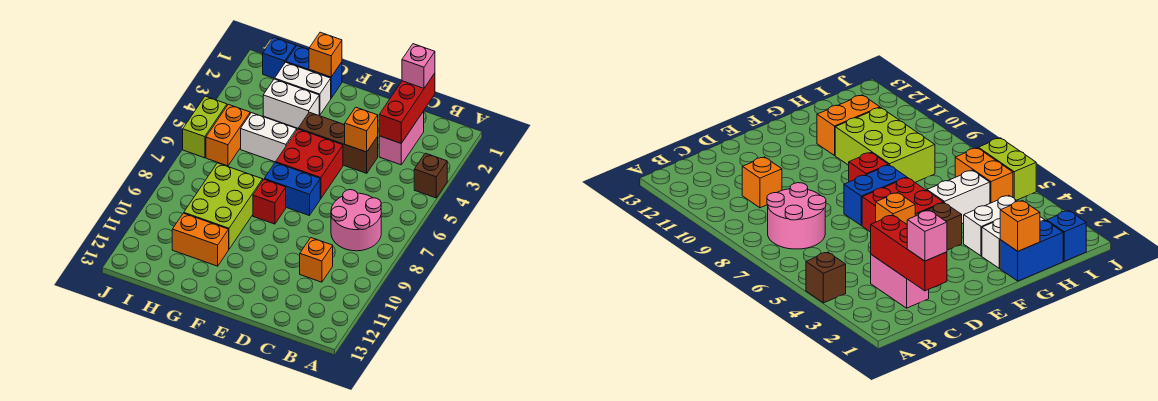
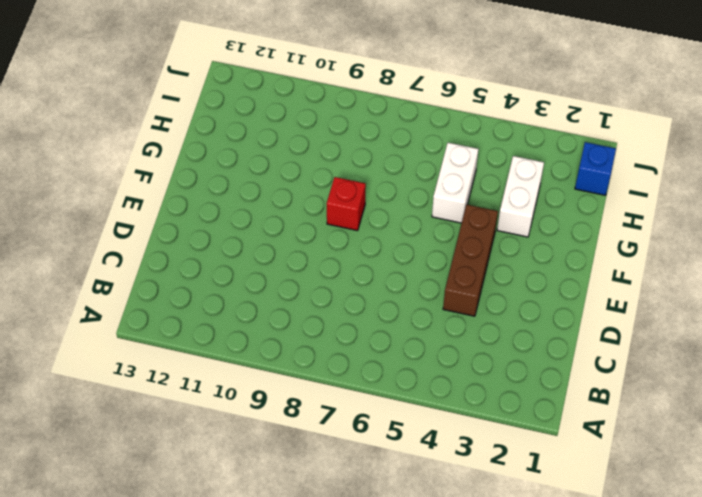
none -> brown 1x1 brick [414,153,447,198]
none -> pink 2x2 round brick [331,190,381,251]
none -> pink 1x2 brick [379,111,424,165]

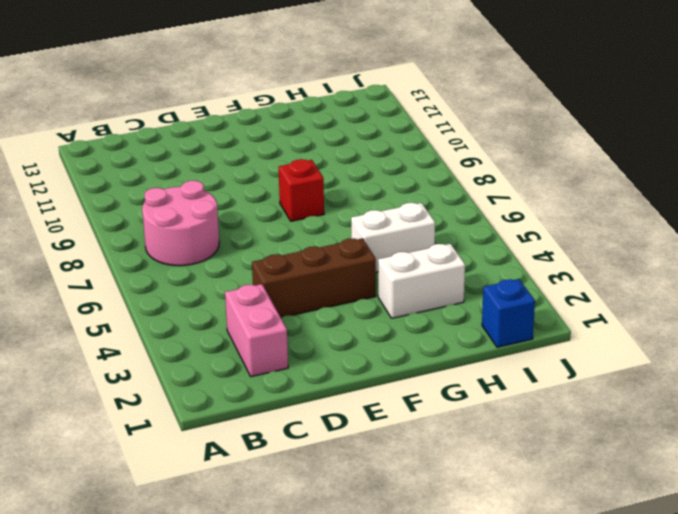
none -> brown 1x1 brick [414,153,447,198]
none -> orange 1x1 brick [300,238,333,282]
none -> red 2x2 brick [276,129,343,199]

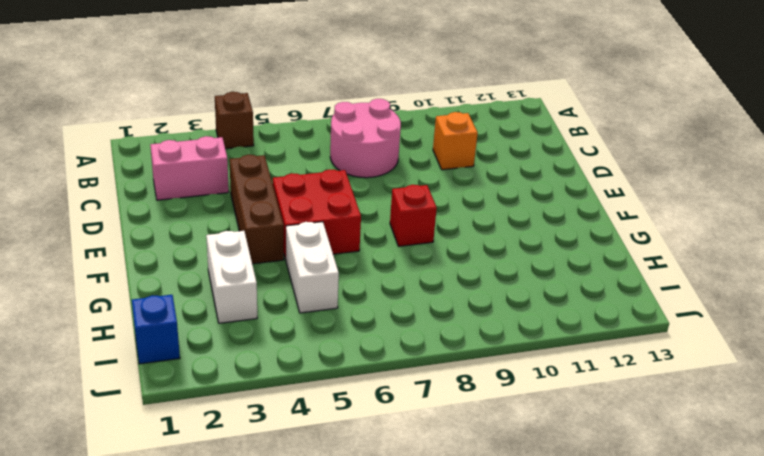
none -> blue 1x2 brick [264,163,320,216]
none -> blue 1x2 brick [286,46,342,98]
none -> white 1x2 brick [275,62,331,115]

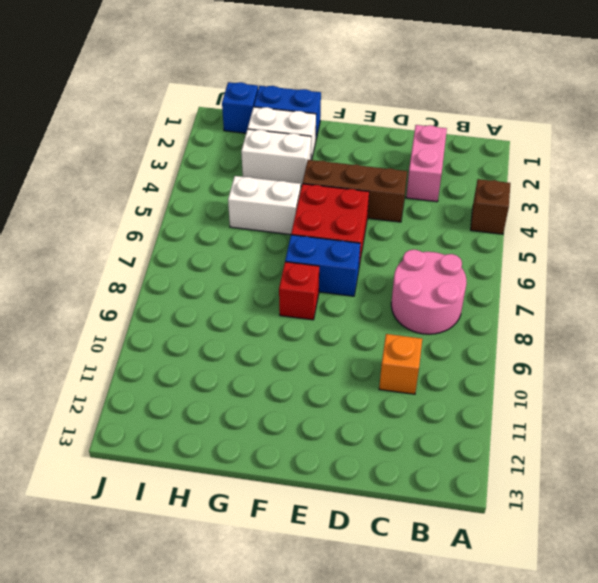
none -> lime 2x3 brick [184,163,263,249]
none -> orange 1x2 brick [172,213,229,266]
none -> orange 1x2 brick [206,104,250,166]

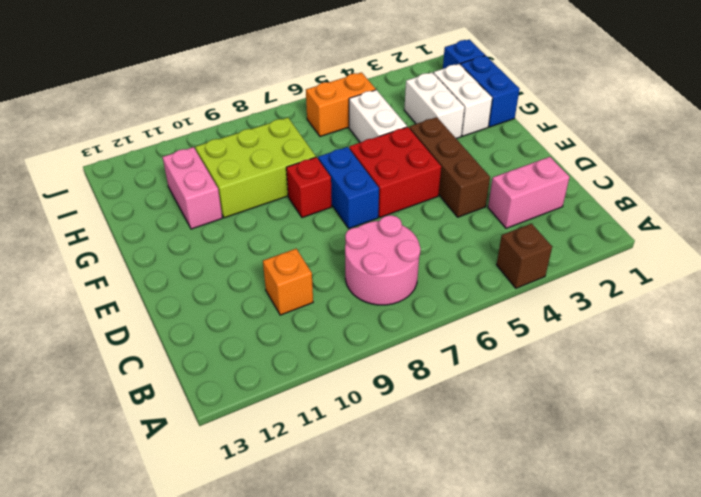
pink 1x2 brick [163,147,222,229] -> orange 1x2 brick [172,213,229,266]
none -> lime 1x2 brick [183,96,227,158]
none -> red 1x3 brick [379,73,435,143]
none -> orange 1x1 brick [345,107,378,152]

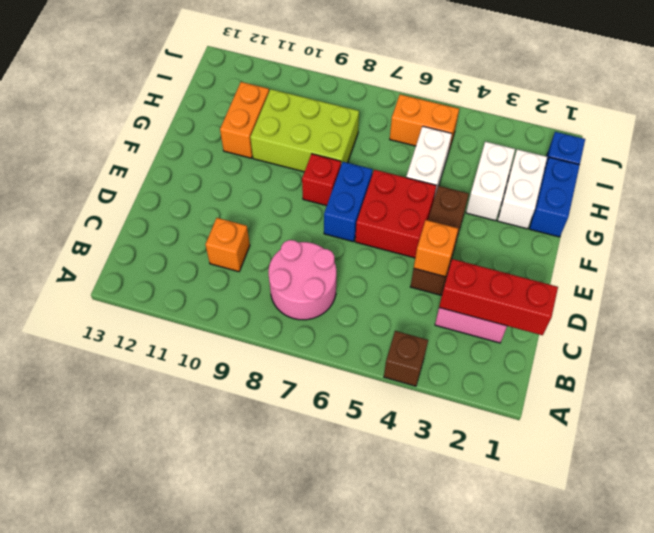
none -> lime 1x2 brick [183,96,227,158]
none -> orange 1x1 brick [309,32,342,77]
none -> pink 1x1 brick [402,44,435,88]

